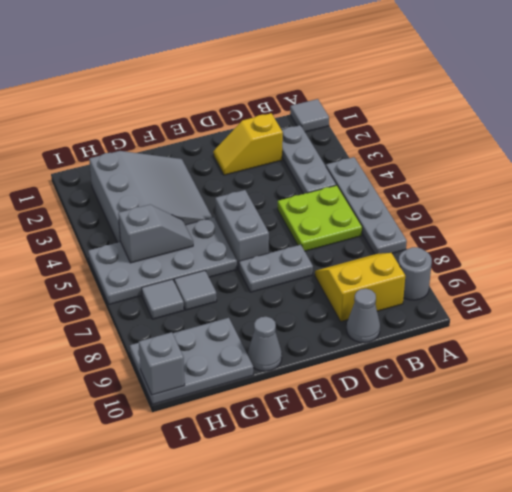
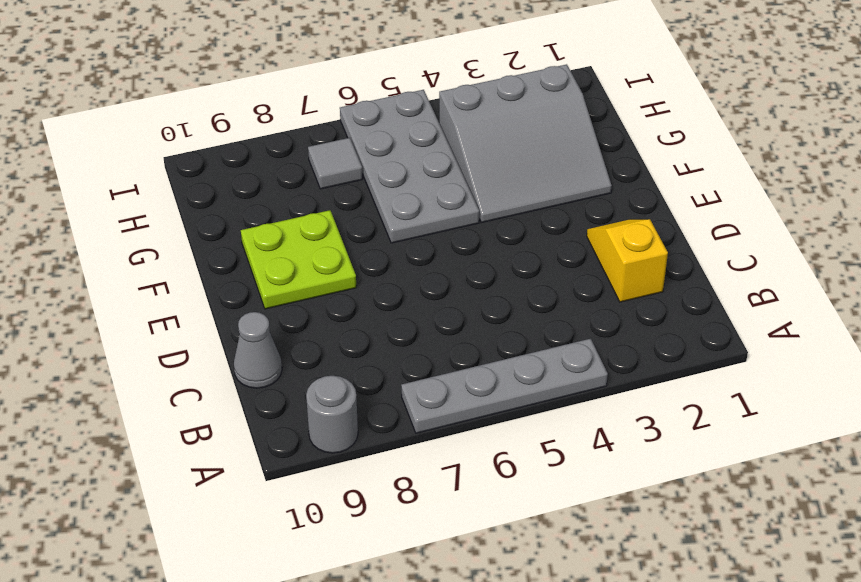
lime 2x2 plate [241,210,356,309] -> lime 2x2 plate moved to [278,185,362,251]
none -> grey 1x1 tile [290,99,329,132]
none -> grey 1x3 plate [282,125,337,194]
none -> yellow 2x2 slope [315,253,405,322]

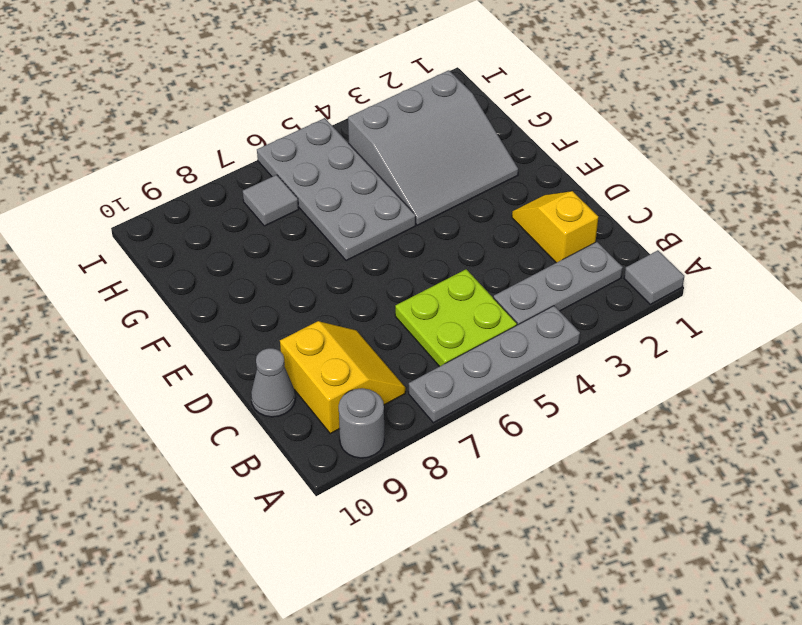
none -> grey 1x2 plate [239,245,313,292]
none -> grey 1x2 brick [215,190,269,269]
none -> grey 1x1 cone [248,317,282,371]

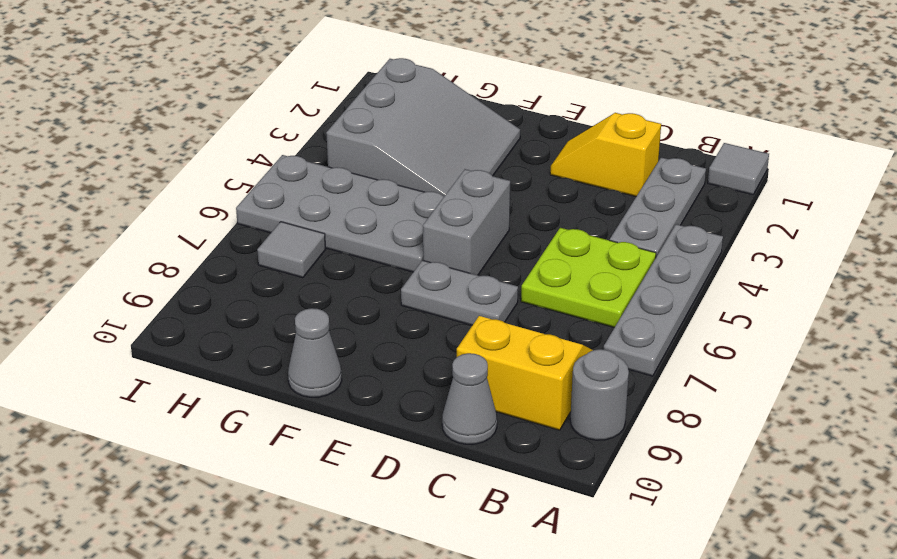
none -> grey 1x1 tile [174,271,217,310]
none -> grey 2x3 plate [130,318,253,404]
none -> grey 1x2 slope [118,205,193,263]

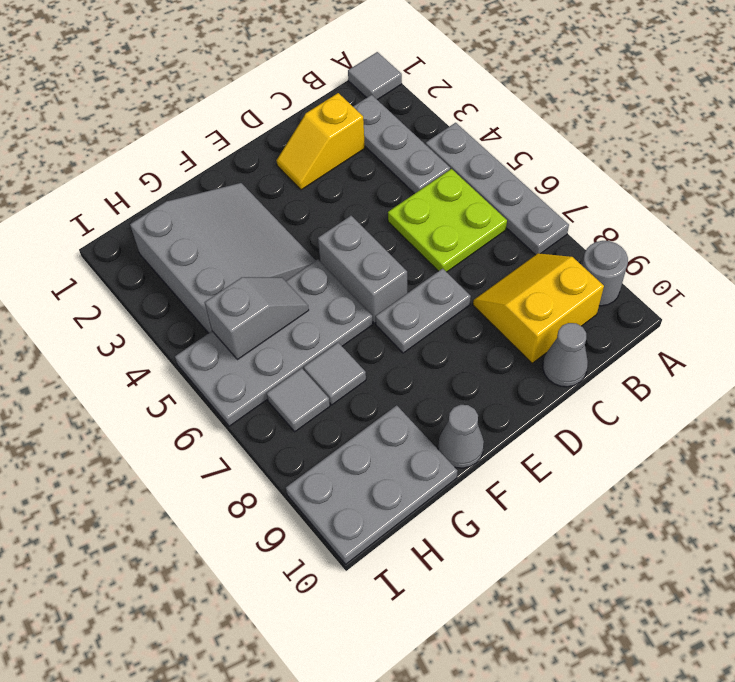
none -> grey 1x1 brick [139,332,185,395]

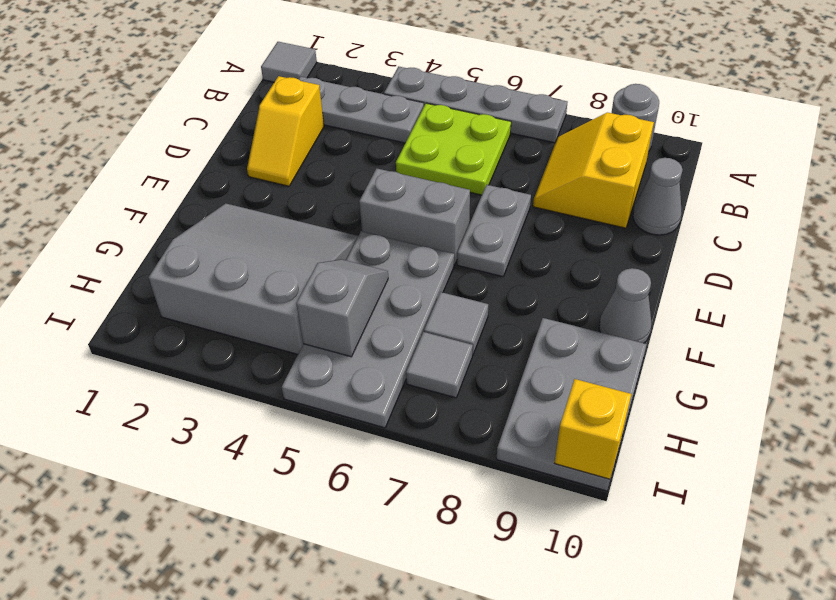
yellow 1x1 brick [555,379,631,479] -> grey 1x1 brick [139,332,185,395]

